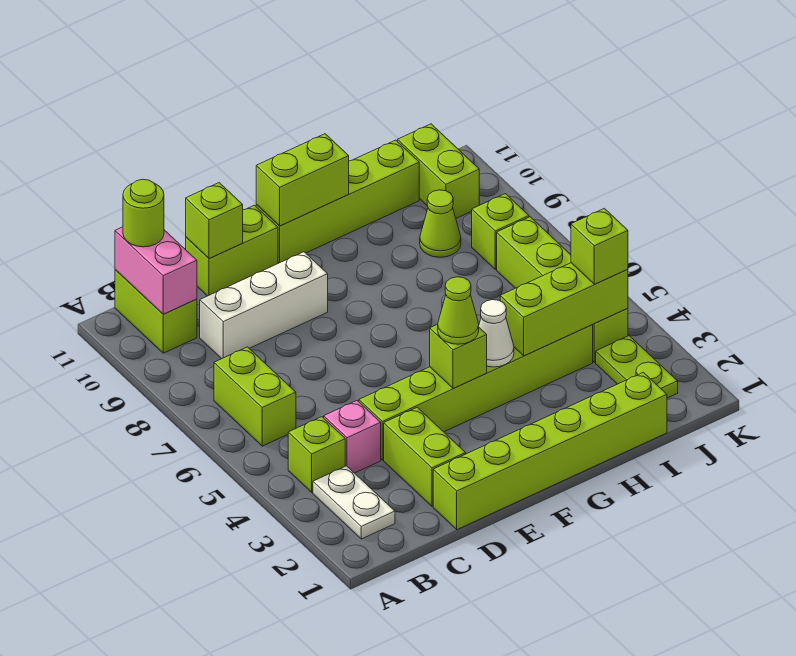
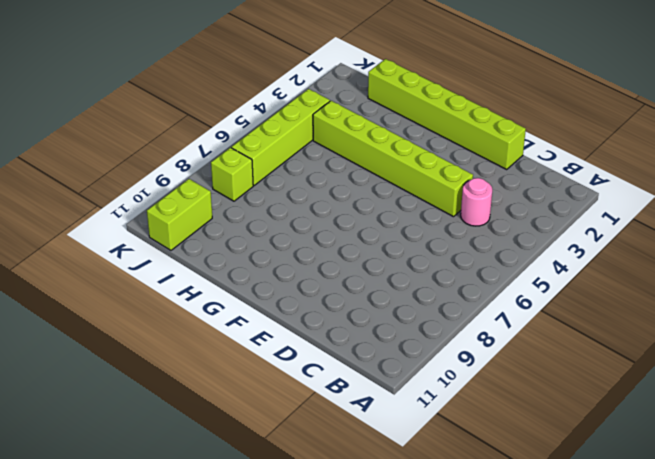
pink 1x1 round brick [461,178,492,226] -> pink 1x1 brick [324,401,381,473]
none -> white 1x2 plate [313,466,395,539]
none -> lime 1x1 brick [288,417,345,492]
none -> lime 1x2 brick [214,347,296,446]

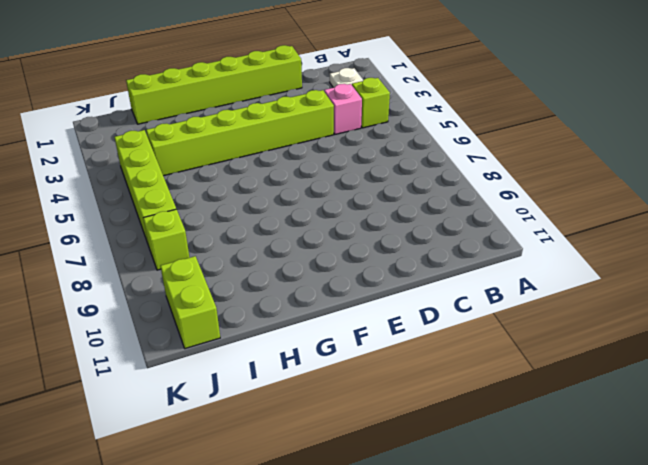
none -> lime 1x2 brick [214,347,296,446]
none -> lime 1x2 brick [115,270,197,353]
none -> white 1x3 brick [200,252,328,359]

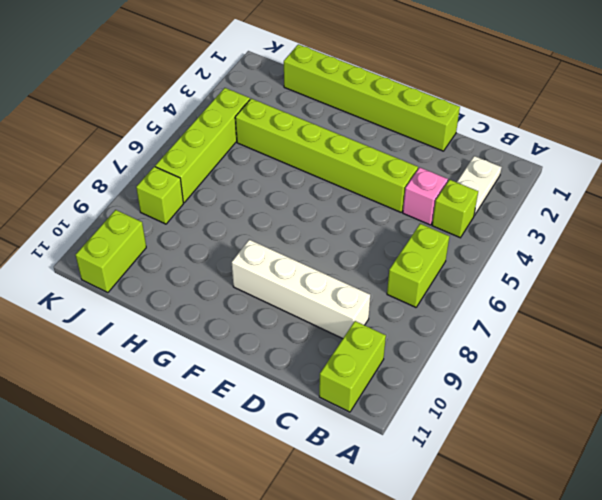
white 1x4 brick [232,240,370,339] -> white 1x3 brick [200,252,328,359]
none -> lime 1x2 brick [384,407,466,506]
none -> lime 1x2 brick [186,205,278,296]
none -> lime 1x4 brick [256,140,419,263]

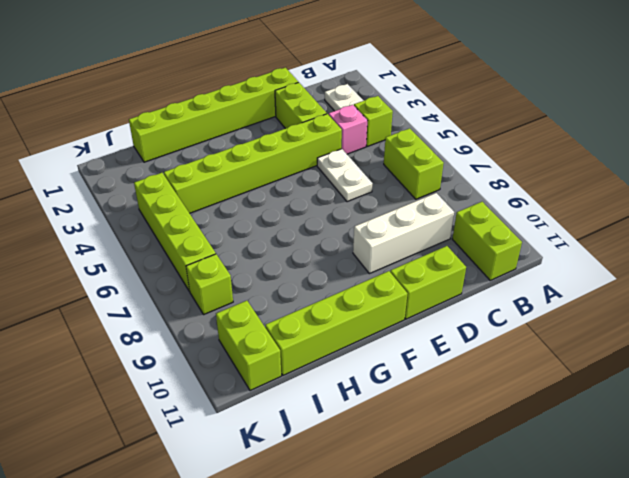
white 1x2 plate [317,149,372,202] -> none
none -> lime 1x1 cone [420,190,461,257]
none -> lime 1x2 plate [596,336,678,398]
none -> pink 1x2 brick [115,227,197,314]

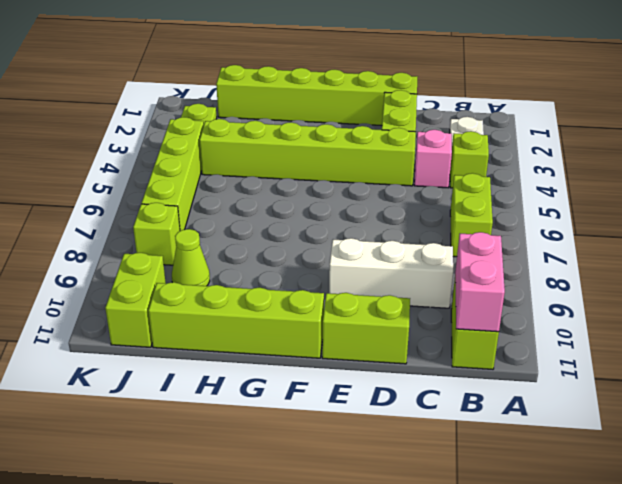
none -> lime 1x1 brick [186,183,243,259]
none -> lime 1x1 brick [430,324,487,388]
none -> lime 1x2 brick [256,134,349,226]

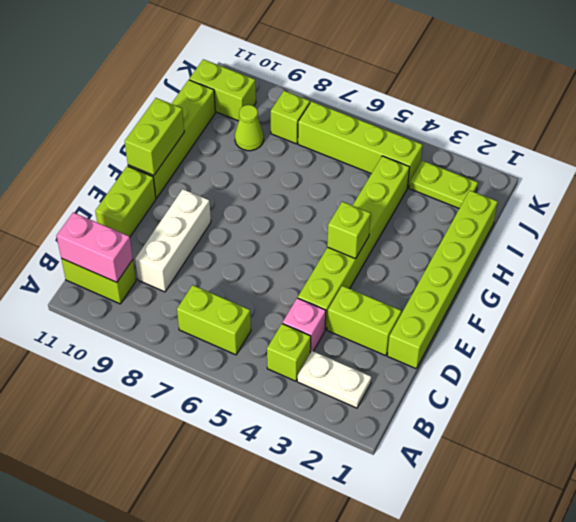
none -> lime 1x1 brick [186,183,243,259]
none -> white 1x1 cone [479,300,514,367]
none -> lime 1x3 brick [500,263,628,356]

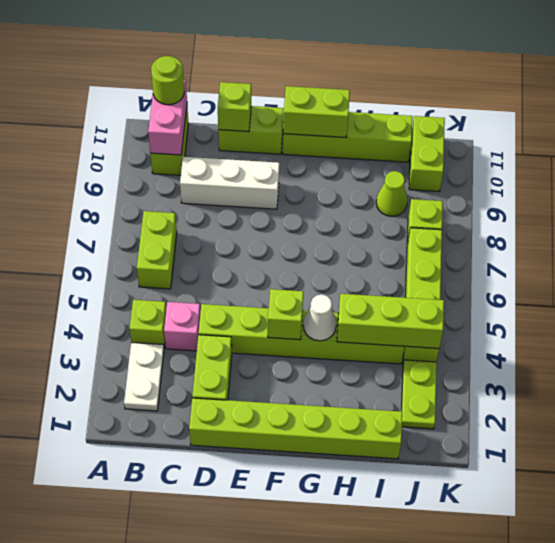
none -> lime 1x1 cone [438,277,479,344]
none -> lime 1x1 brick [571,208,628,284]

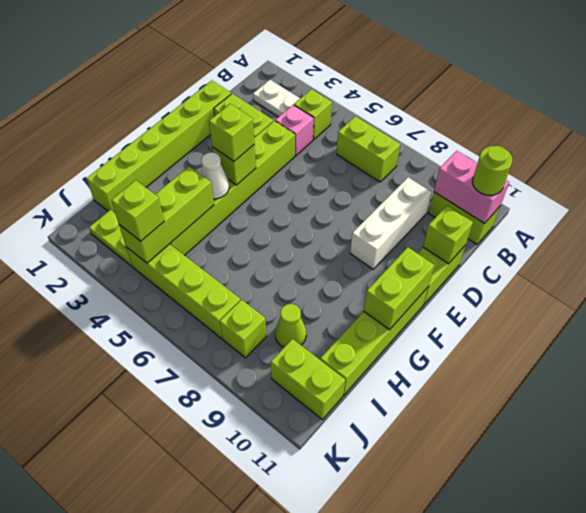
lime 1x1 brick [209,104,254,161] -> lime 1x1 cone [438,277,479,344]

